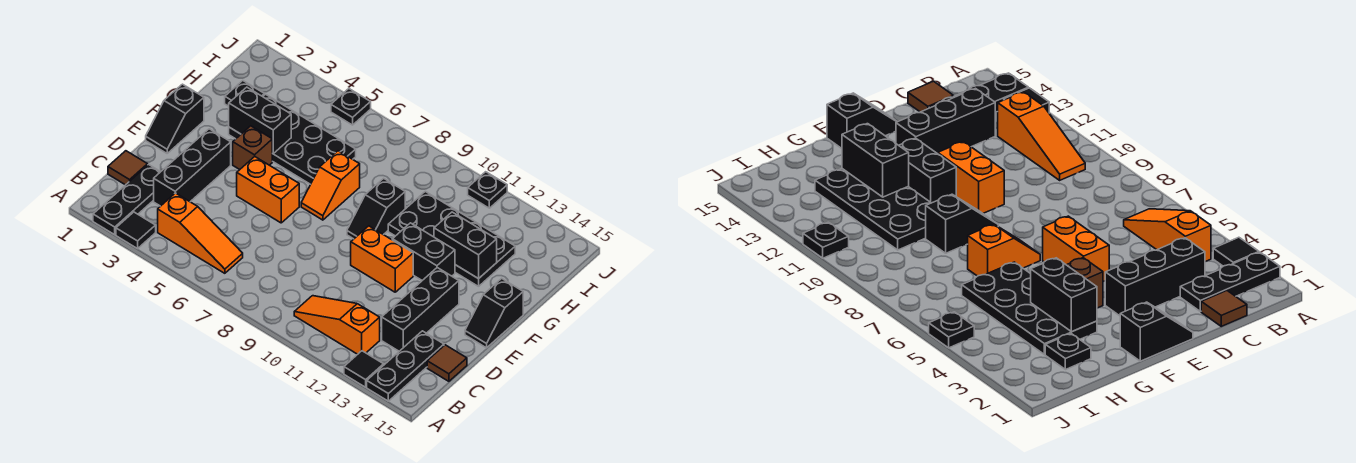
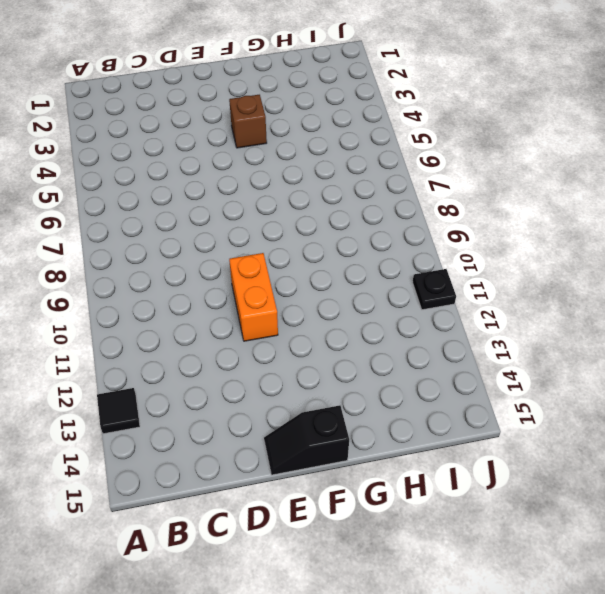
none -> black 1x3 plate [93,165,160,235]
none -> black 1x1 tile [116,212,156,249]
none -> black 1x3 plate [367,331,444,401]

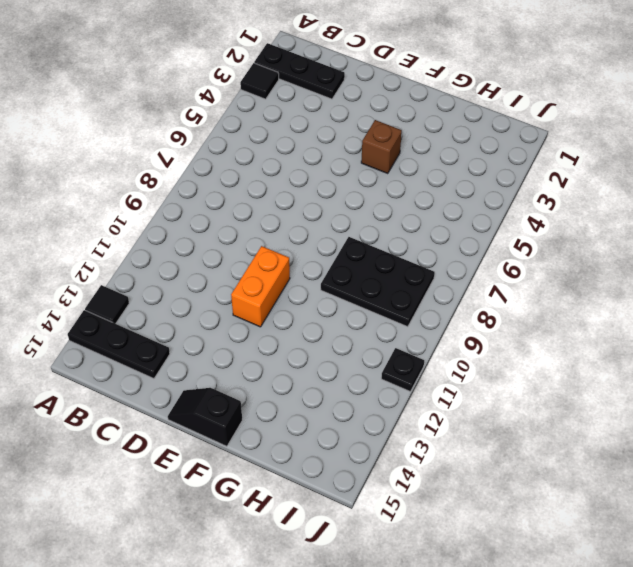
black 2x3 plate [321,237,435,327] -> black 1x2 slope [347,178,405,239]
none -> orange 1x3 slope [158,193,243,273]
none -> orange 1x3 slope [294,296,380,354]
none -> brown 1x1 tile [108,151,148,185]

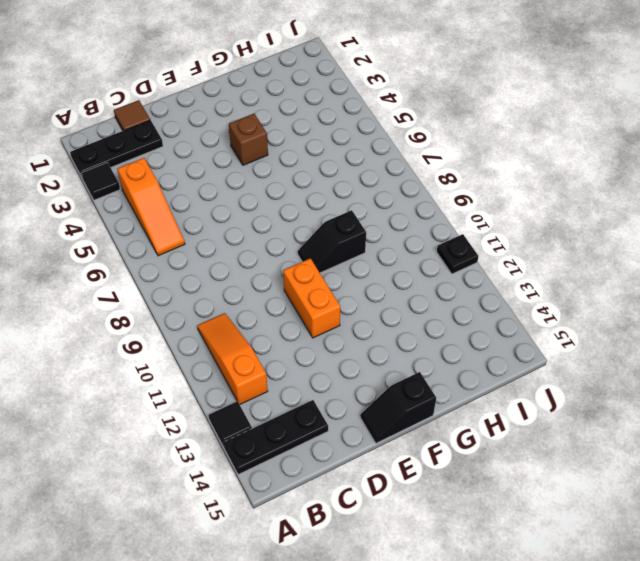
none -> black 1x3 brick [154,129,231,206]
none -> black 1x3 brick [382,268,459,351]
none -> brown 1x1 tile [427,345,467,381]

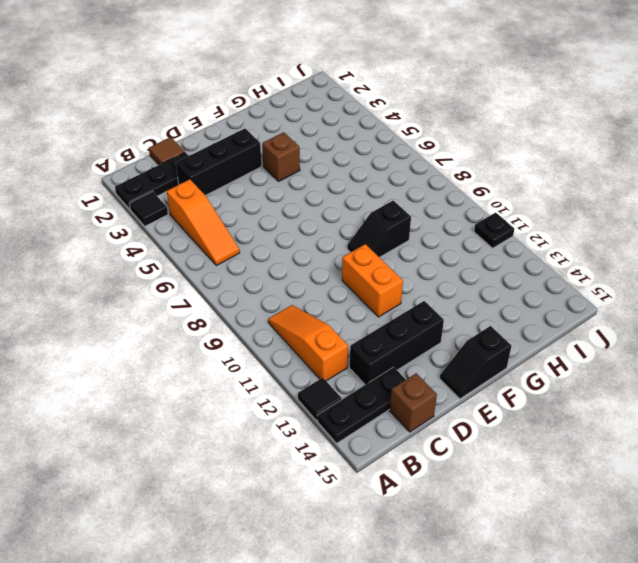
brown 1x1 brick [390,373,437,432] -> brown 1x1 tile [427,345,467,381]
none -> black 1x2 slope [146,84,204,153]
none -> orange 1x2 brick [237,157,299,223]
none -> orange 1x2 slope [301,151,360,220]

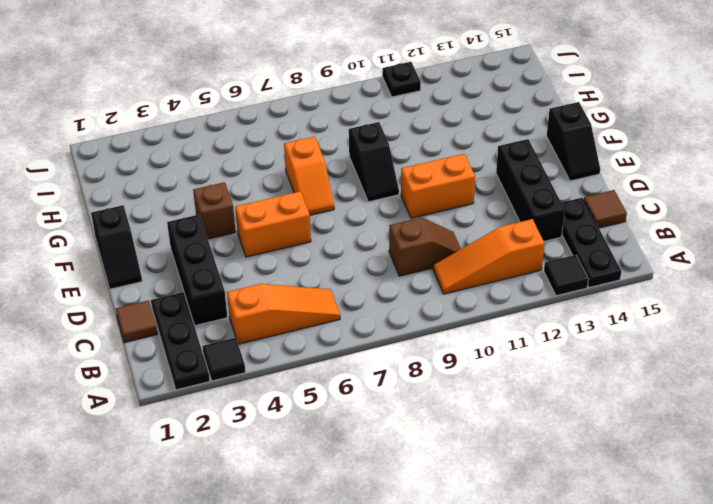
brown 1x2 slope [389,217,461,276] -> none
none -> black 1x2 brick [392,223,455,280]
none -> black 2x4 plate [229,94,356,184]
none -> black 2x4 plate [388,191,515,286]

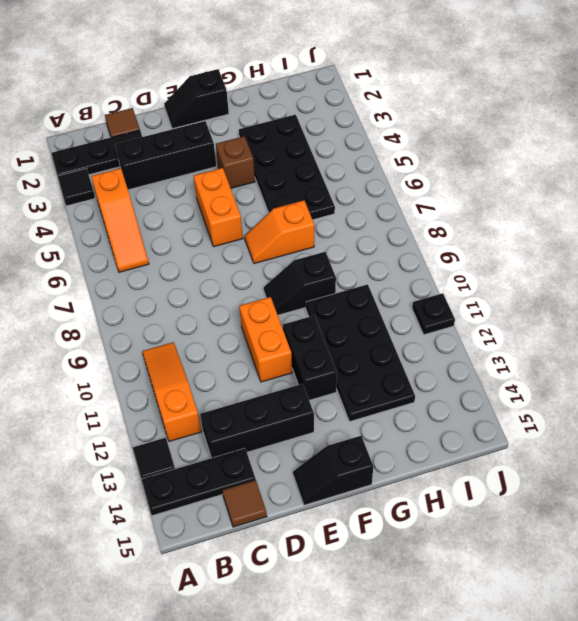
none -> black 1x1 plate [225,81,264,106]
none -> black 1x1 plate [331,89,371,125]
none -> black 1x2 brick [229,87,291,154]

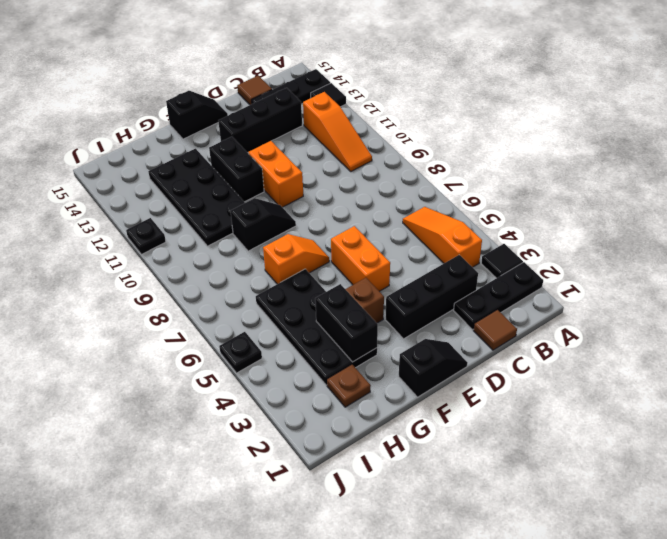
brown 1x1 plate [327,364,371,407] -> black 1x1 plate [225,81,264,106]
none -> black 1x2 brick [434,212,497,279]

